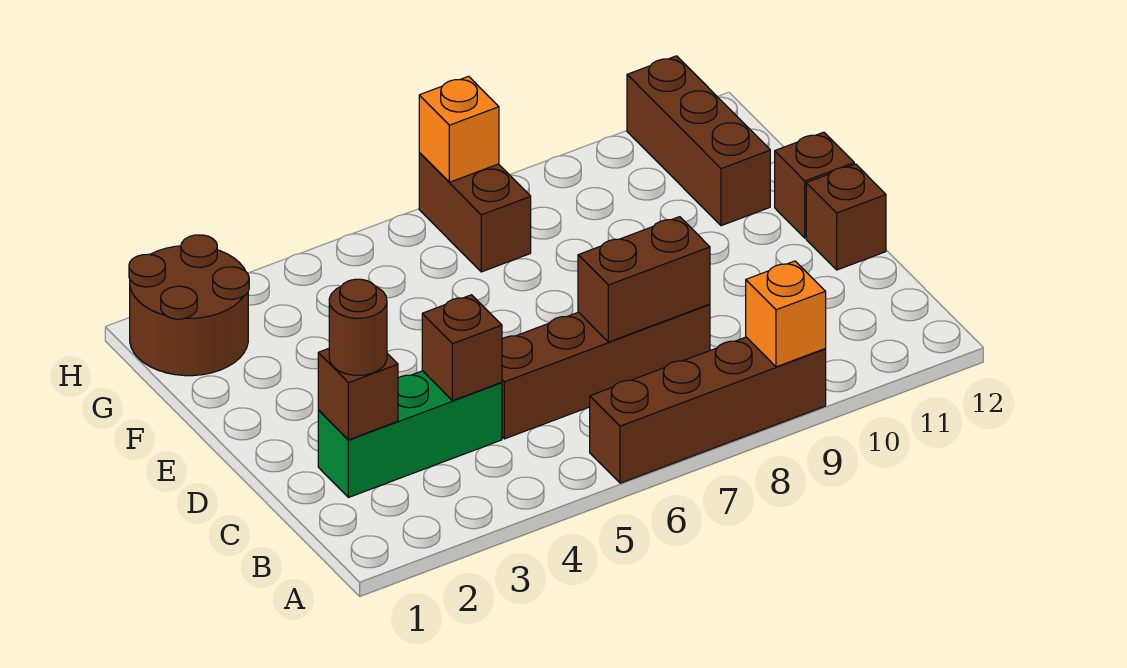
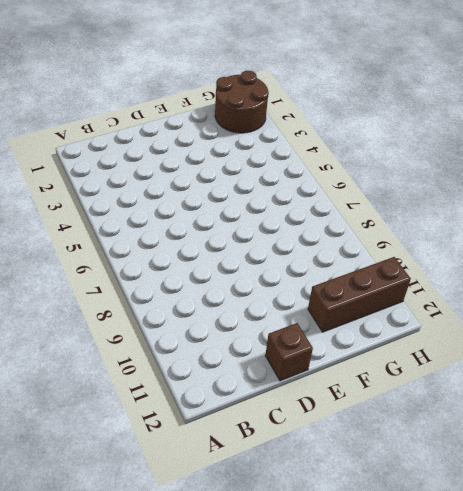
none -> brown 1x4 brick [590,337,826,483]
none -> green 1x3 brick [318,371,502,497]
none -> brown 1x4 brick [502,304,710,439]

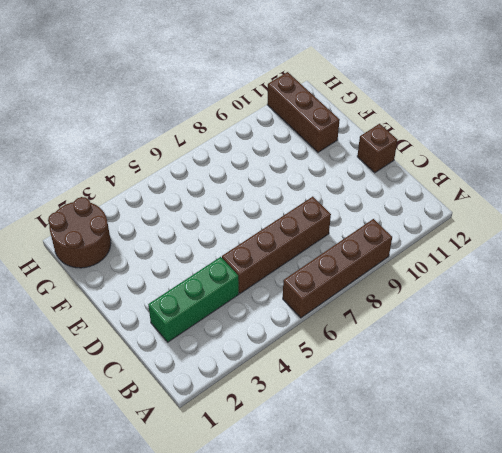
none -> brown 1x1 brick [775,132,854,238]
none -> brown 1x2 brick [419,152,531,272]
none -> orange 1x1 brick [746,261,826,367]

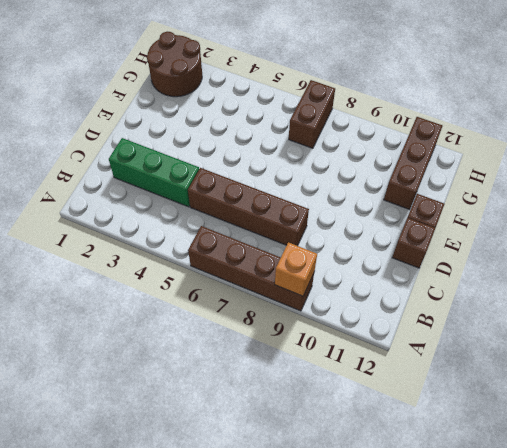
none -> brown 1x1 brick [318,349,398,440]
none -> brown 1x1 brick [422,295,502,401]
none -> brown 1x2 brick [578,217,710,342]

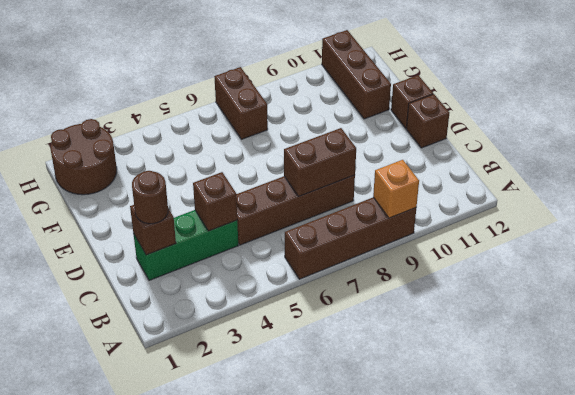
none -> orange 1x1 brick [419,76,499,182]

